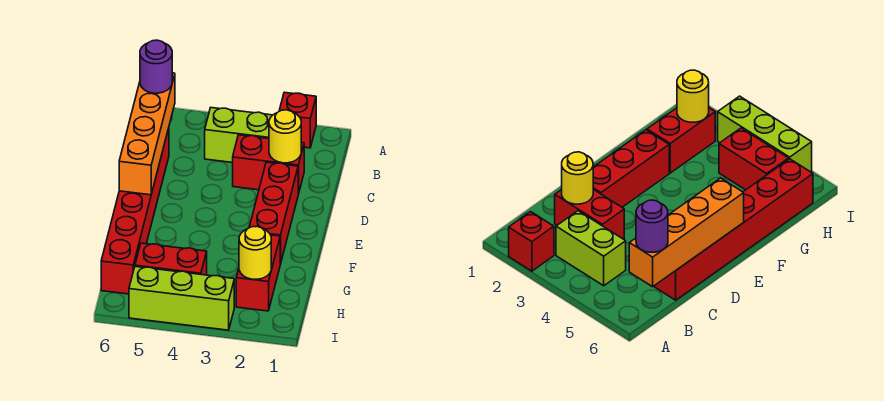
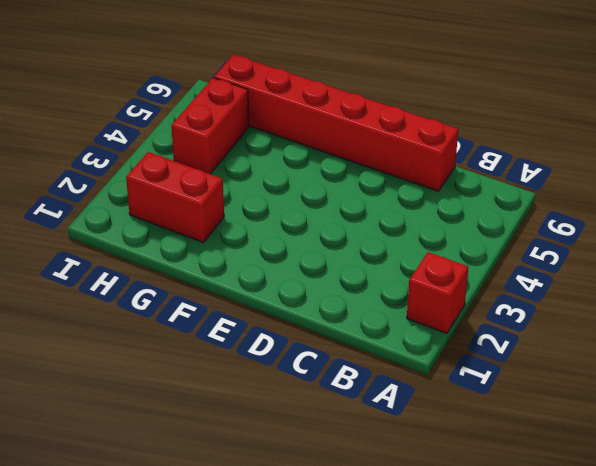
none -> lime 1x2 brick [205,108,272,163]
none -> red 1x2 brick [233,135,304,194]
none -> red 1x3 brick [249,162,298,264]

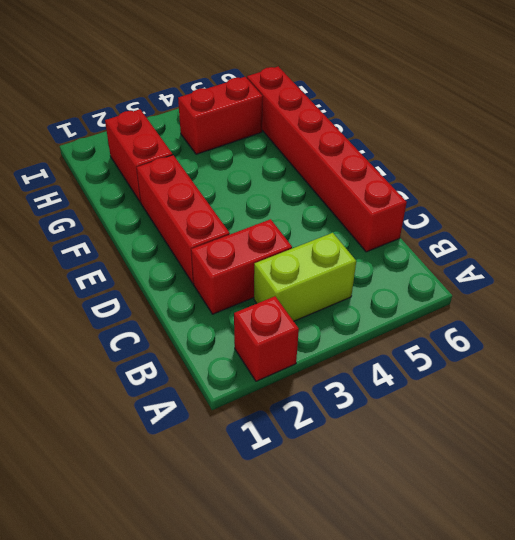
none -> lime 1x3 brick [129,267,234,330]
none -> orange 1x4 brick [119,73,175,195]
none -> yellow 1x1 round brick [269,110,301,163]

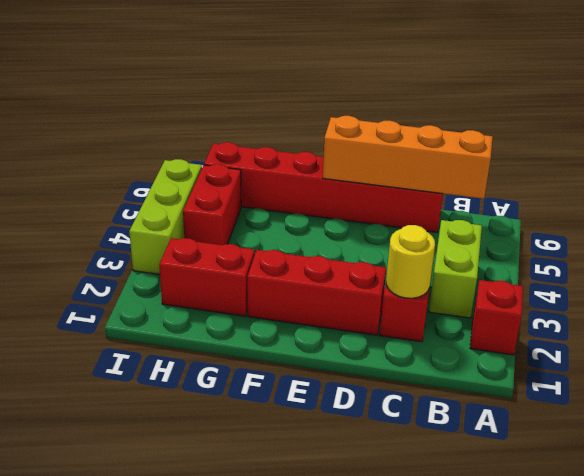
none -> yellow 1x1 round brick [239,227,271,279]
none -> purple 1x1 round brick [140,40,172,93]

